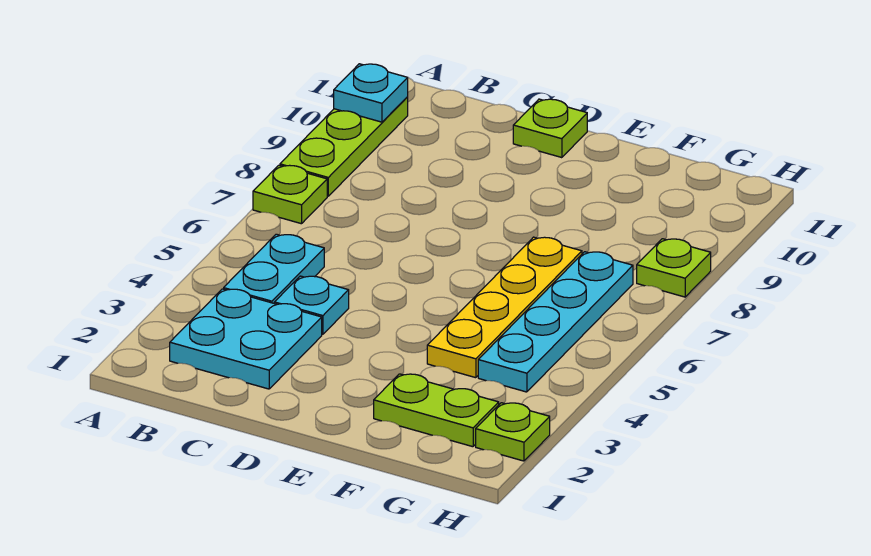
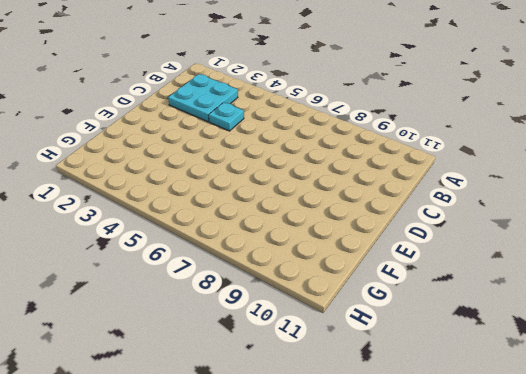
none -> lime 1x1 plate [253,165,327,224]
none -> lime 1x3 plate [280,97,408,196]
none -> cyan 1x2 plate [224,234,324,303]

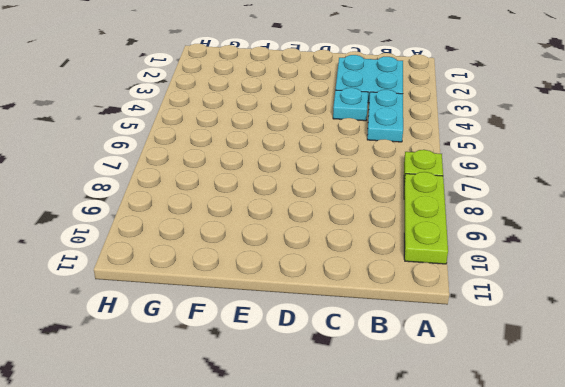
none -> lime 1x1 plate [513,99,587,158]
none -> lime 1x2 plate [374,374,499,447]
none -> yellow 1x4 plate [427,237,582,378]

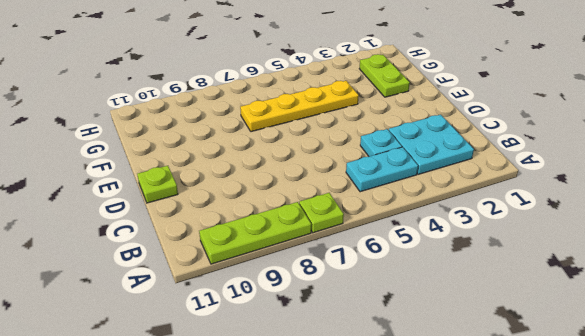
none -> cyan 1x4 plate [478,252,633,392]
none -> lime 1x1 plate [476,403,550,461]
none -> lime 1x1 plate [637,239,711,297]

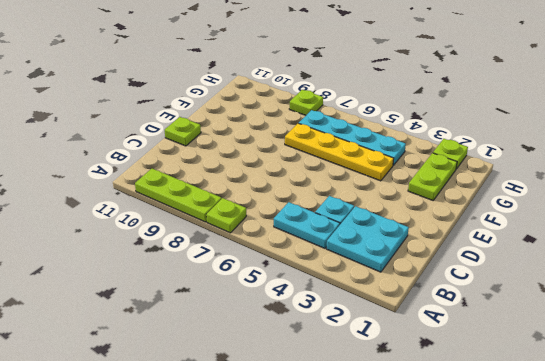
none -> cyan 1x1 plate [334,64,408,122]

